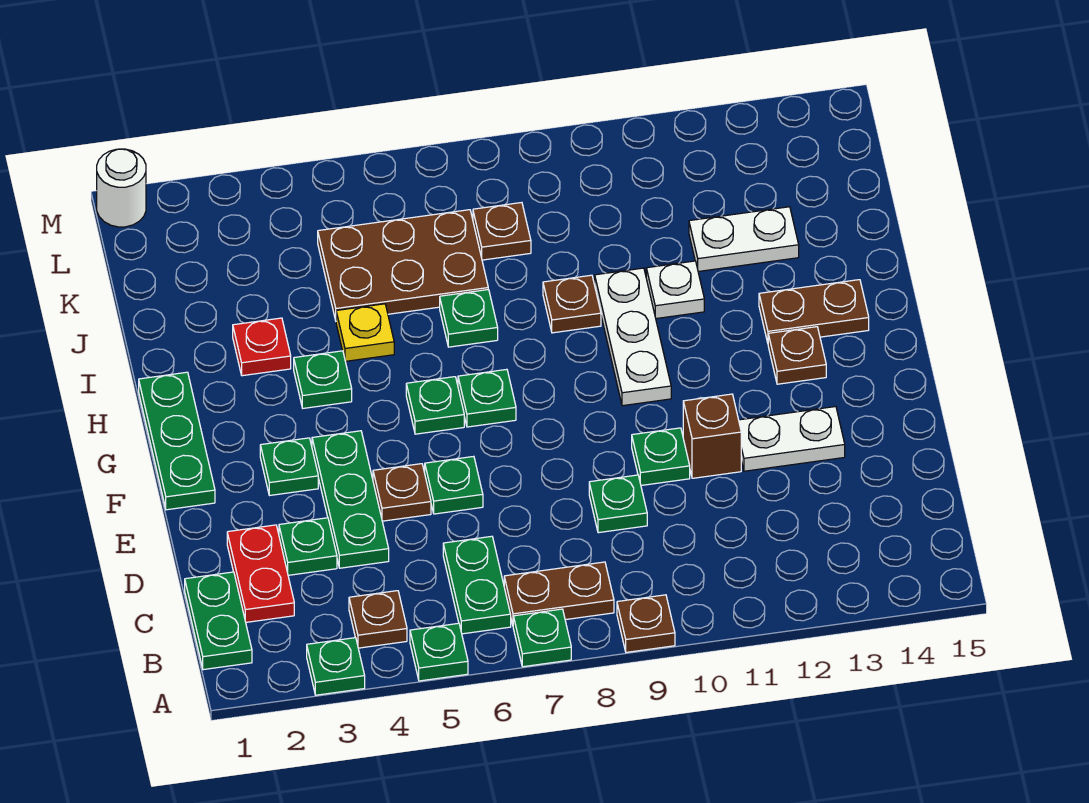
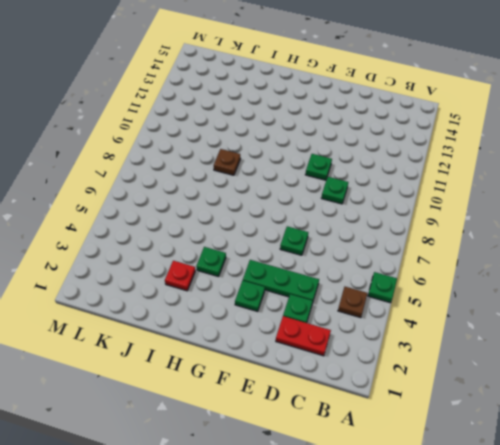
none -> green 1x1 plate [307,638,365,695]
none -> green 1x1 plate [513,609,571,667]
none -> brown 1x1 plate [617,595,675,652]
none -> green 1x2 plate [185,572,252,670]

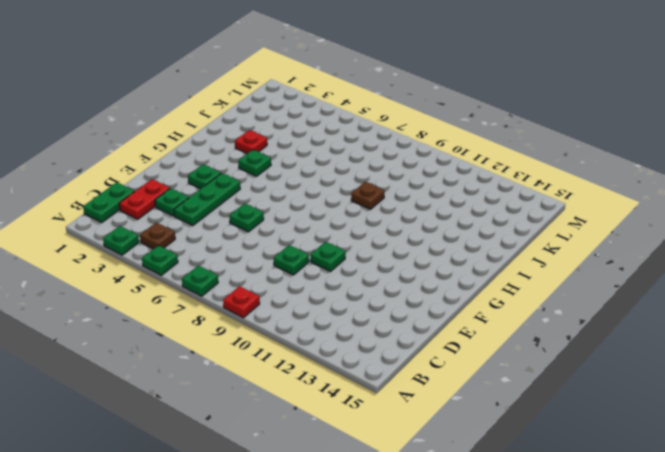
red 1x1 plate [223,286,260,318] -> brown 1x1 plate [617,595,675,652]
none -> green 1x2 plate [443,536,511,634]
none -> brown 1x2 plate [504,562,614,625]
none -> brown 1x1 plate [373,464,431,521]
none -> brown 1x1 brick [683,394,741,478]

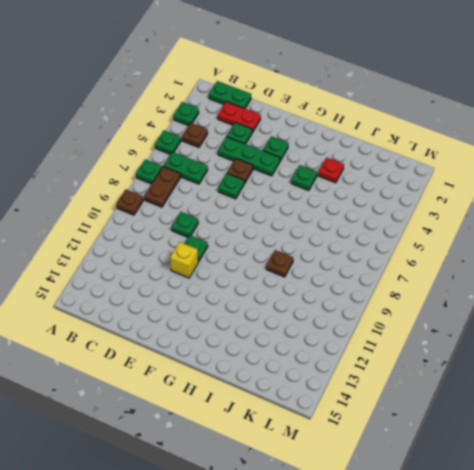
yellow 1x1 brick [170,242,198,278] -> brown 1x1 brick [683,394,741,478]
none -> white 1x2 plate [739,407,845,471]
none -> green 1x3 plate [139,372,215,510]
none -> green 1x1 plate [406,377,464,434]
none -> green 1x1 plate [458,369,516,427]

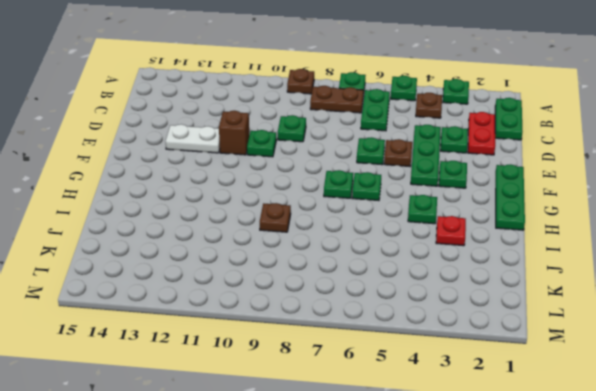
none -> white 1x3 plate [595,268,671,406]
none -> brown 1x1 plate [768,327,826,384]
none -> brown 1x2 plate [759,280,869,343]
none -> yellow 1x1 plate [336,304,394,361]

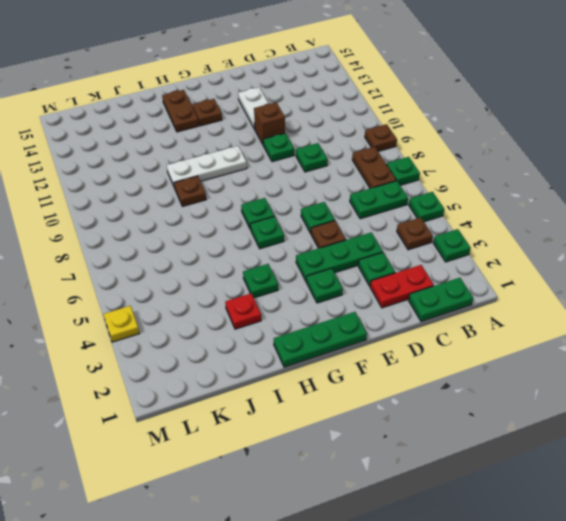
yellow 1x1 plate [103,306,140,342] -> yellow 1x1 plate moved to [336,304,394,361]
none -> green 1x1 plate [440,290,498,347]
none -> white 1x1 plate [646,261,704,319]
none -> brown 2x3 plate [318,210,488,320]
none -> white 1x2 plate [689,207,799,272]

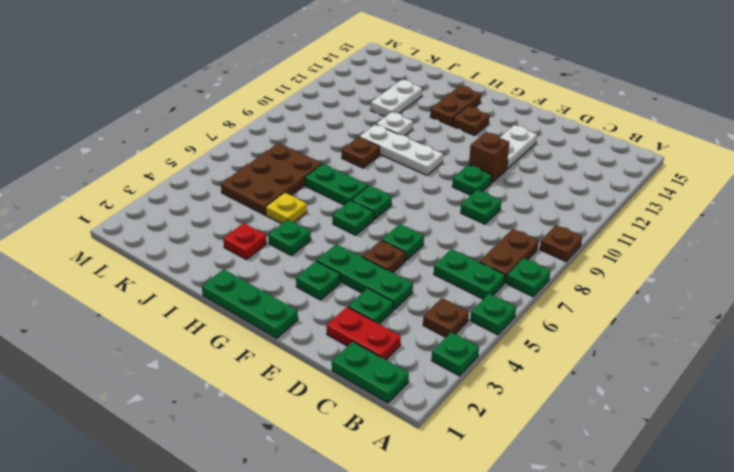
green 1x2 plate [305,164,368,205] -> green 1x1 plate [440,290,498,347]
none -> brown 1x1 plate [473,203,531,260]
none -> white 1x1 round brick [97,149,146,227]

